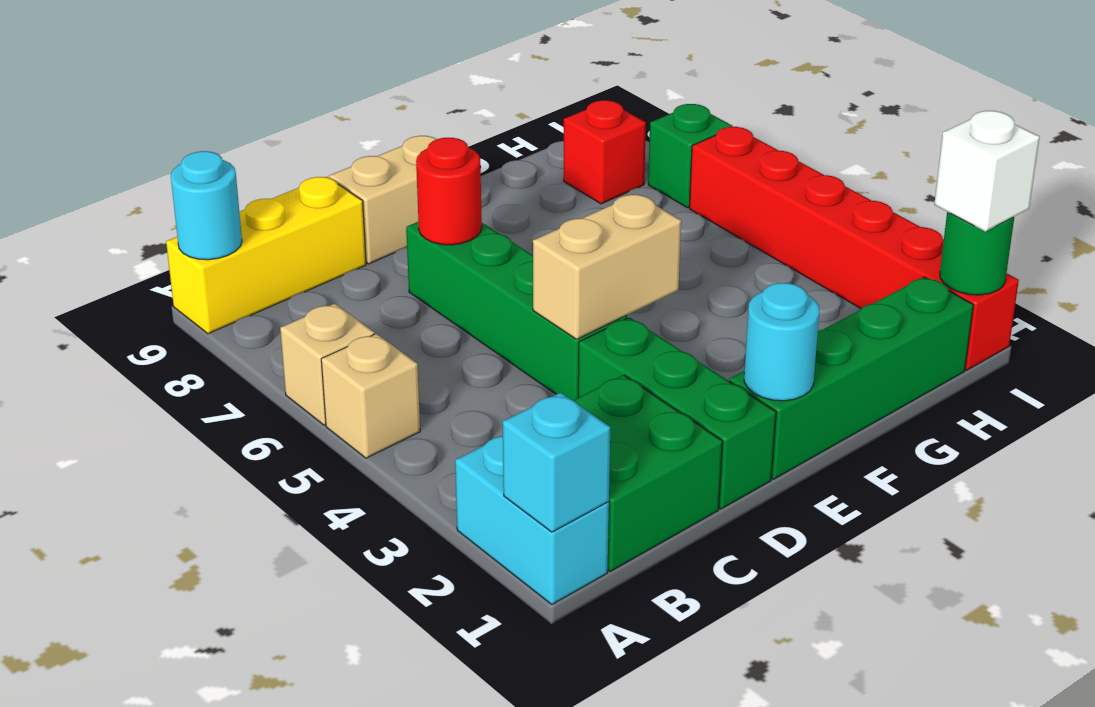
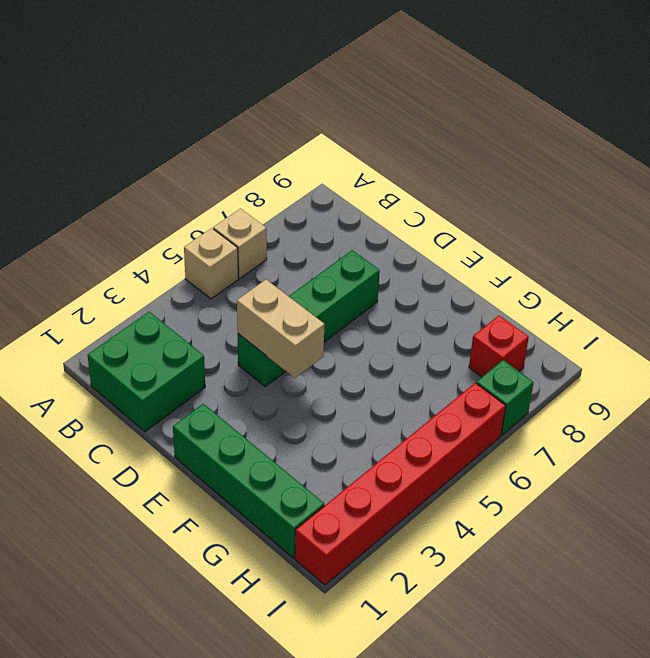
none -> cyan 1x2 brick [455,436,609,604]
none -> yellow 1x3 brick [166,177,366,334]
none -> green 1x3 brick [578,317,776,509]

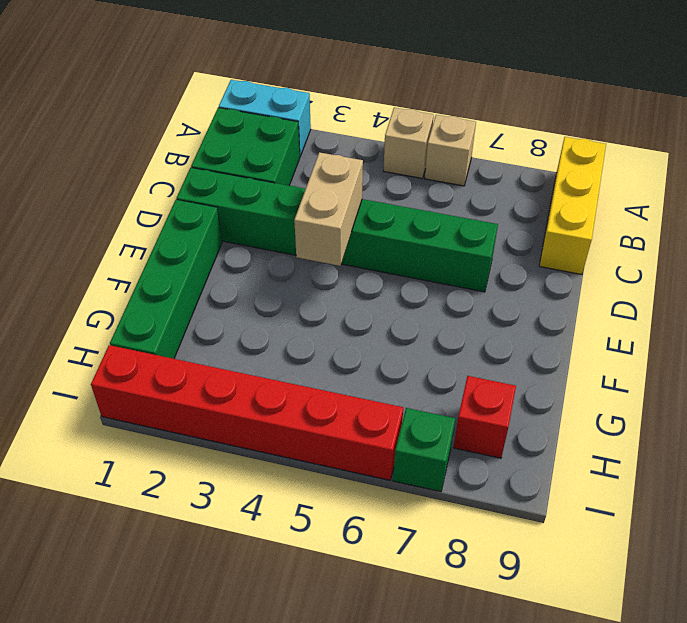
none -> tan 1x2 brick [329,136,437,264]
none -> cyan 1x1 brick [503,393,610,532]
none -> cyan 1x1 round brick [171,151,242,260]

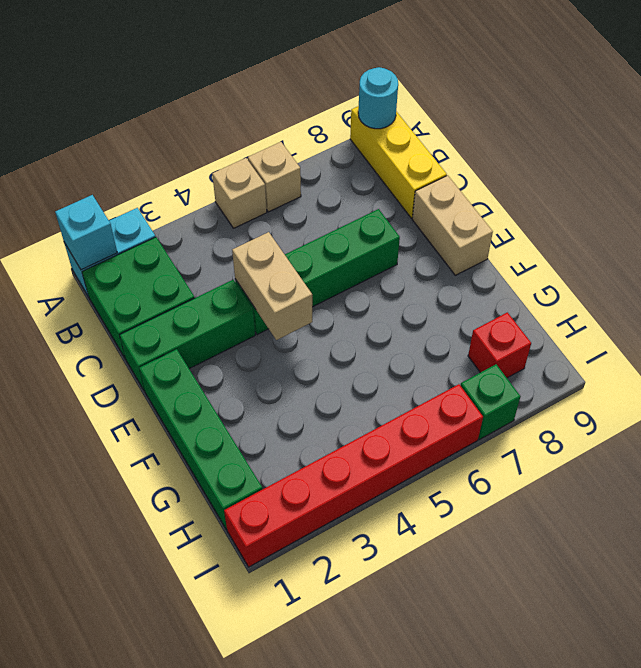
none -> red 1x1 round brick [416,138,482,245]
none -> cyan 1x1 round brick [744,283,819,401]
none -> green 1x1 round brick [940,212,1014,295]

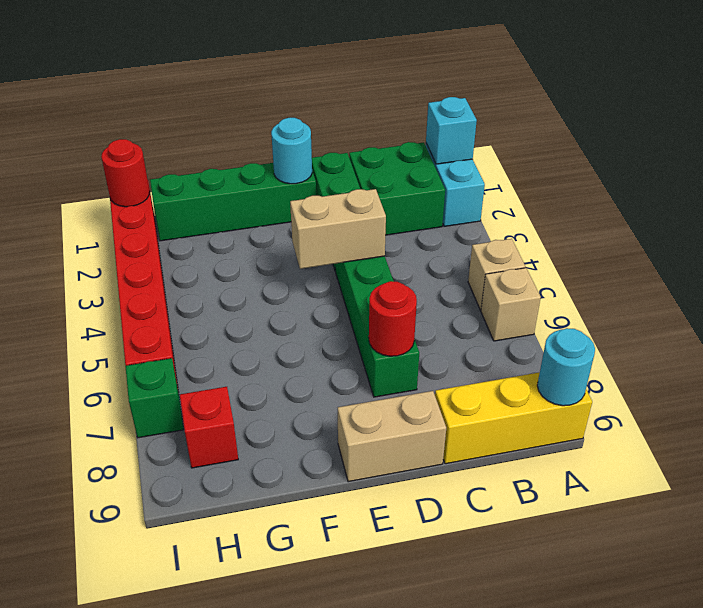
red 1x1 round brick [101,139,150,207] -> green 1x1 round brick [940,212,1014,295]
none -> white 1x1 brick [934,111,1040,231]

